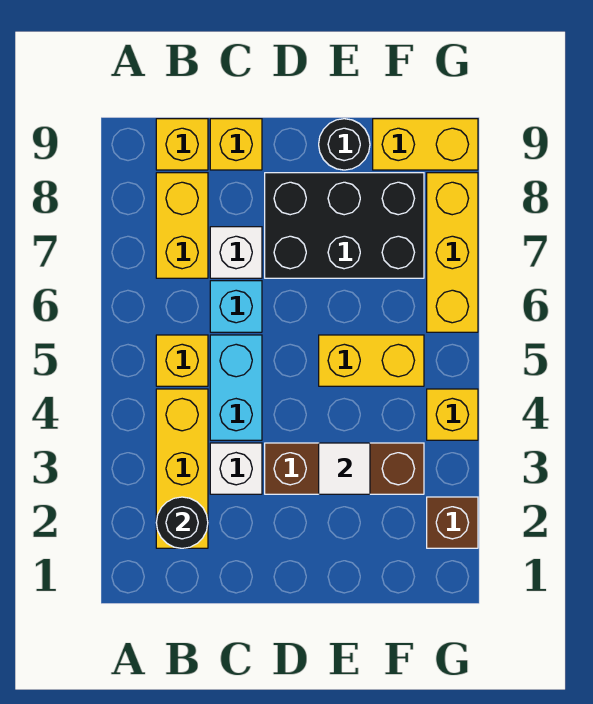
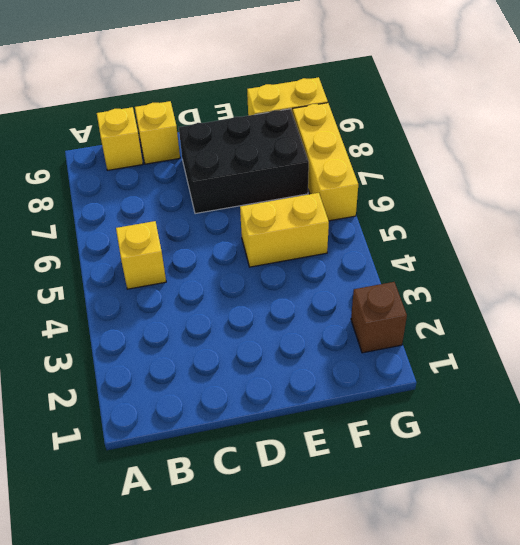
none -> yellow 1x3 brick [156,389,208,548]
none -> yellow 1x2 brick [156,173,208,278]
none -> white 1x1 brick [210,443,262,494]

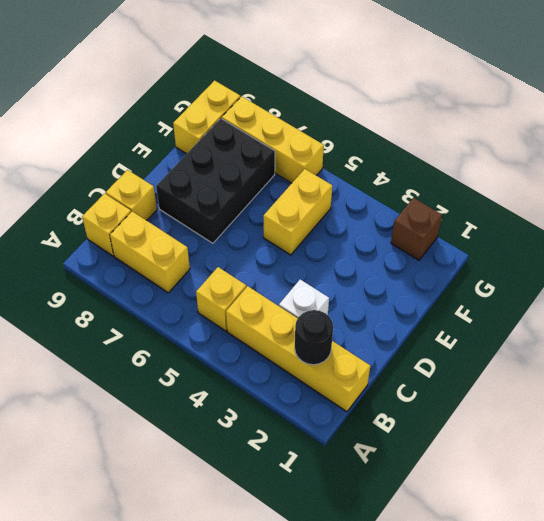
yellow 1x4 brick [226,286,370,412] -> yellow 1x3 brick [156,389,208,548]
none -> cyan 1x2 brick [210,335,262,440]
none -> cyan 1x1 brick [210,281,262,332]
none -> white 1x1 brick [210,227,262,278]

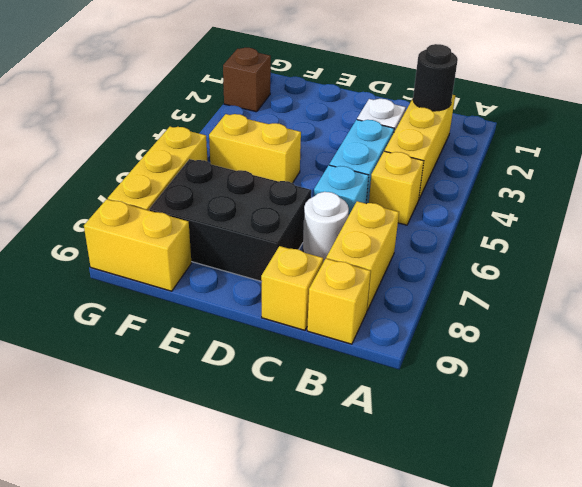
white 1x1 round brick [303,192,349,262] -> white 1x1 brick [210,227,262,278]
none -> brown 1x3 brick [265,443,424,494]
none -> black 1x1 round brick [319,119,370,170]
none -> yellow 1x1 brick [427,389,478,440]

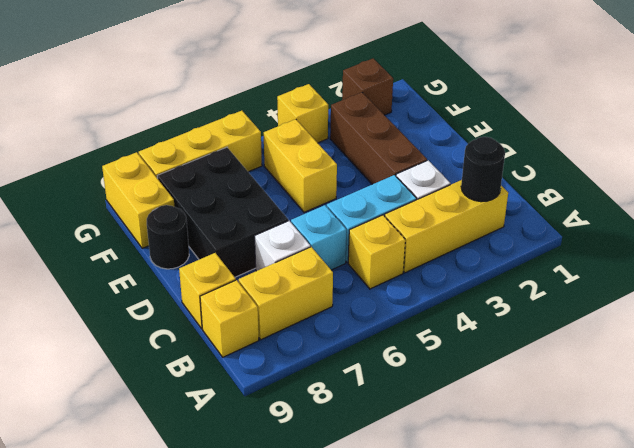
none -> white 1x1 tile [319,443,370,494]

